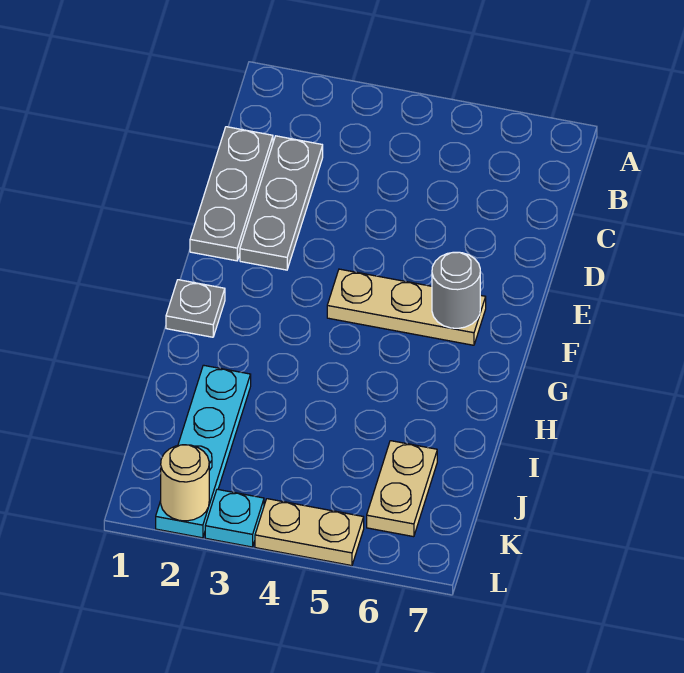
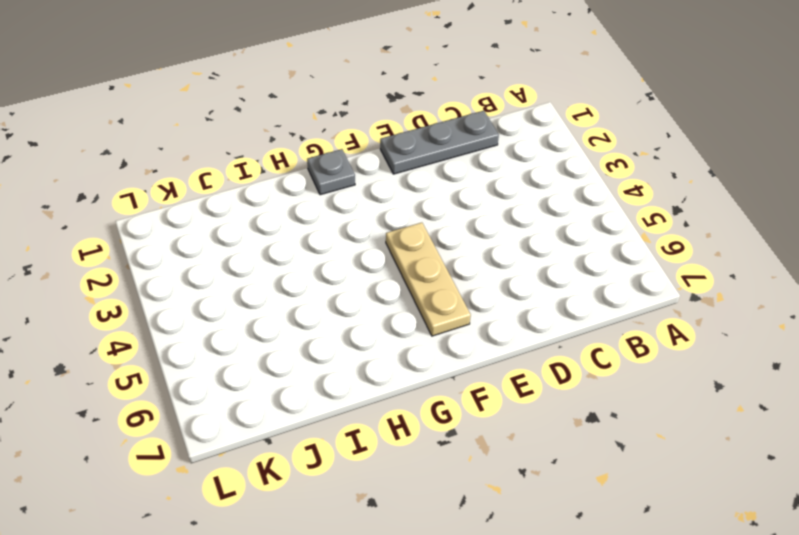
none -> grey 1x3 plate [240,136,323,270]
none -> cyan 1x4 plate [156,365,251,538]

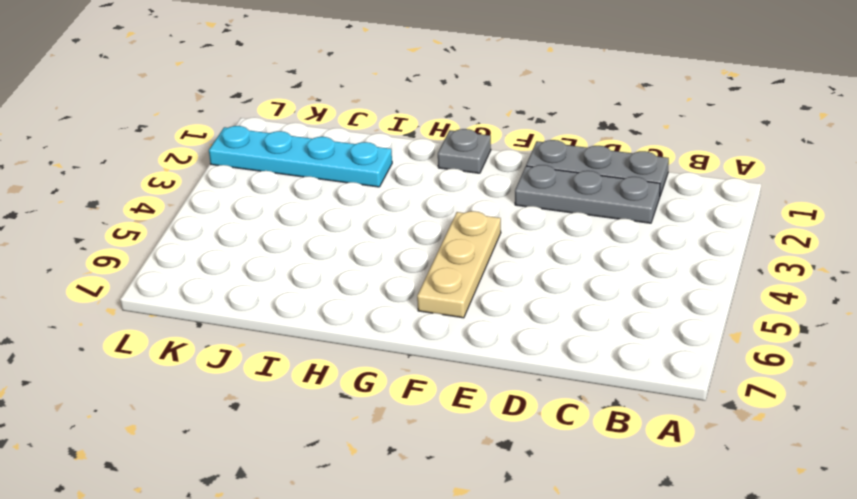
none -> tan 1x2 plate [367,441,437,537]
none -> cyan 1x1 plate [205,489,264,547]

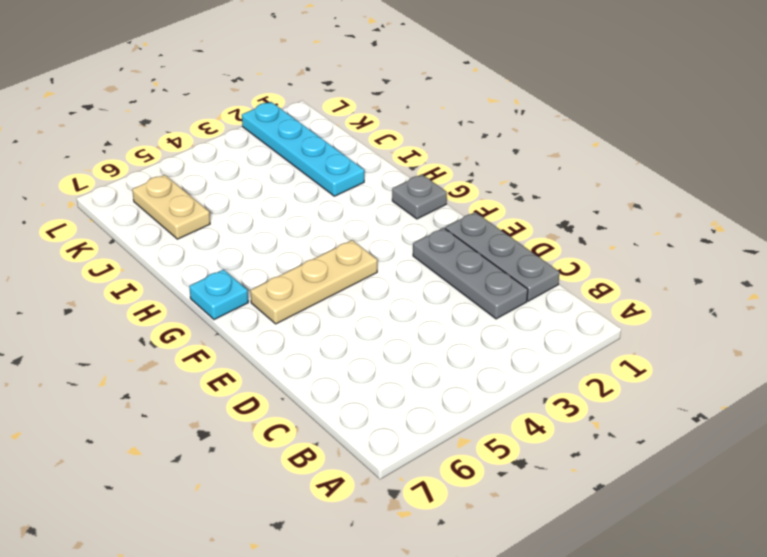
cyan 1x1 plate [189,269,248,320] -> cyan 1x1 plate moved to [205,489,264,547]
none -> tan 1x2 plate [255,499,364,566]
none -> grey 1x1 round brick [432,252,480,328]

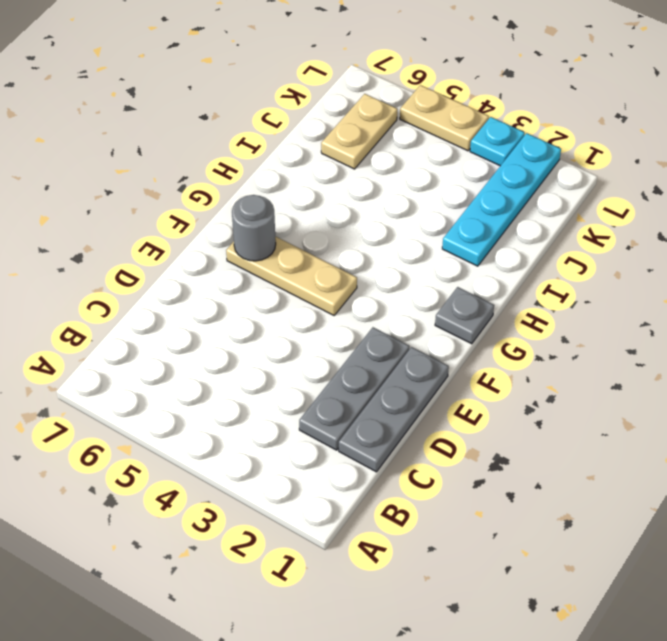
none -> tan 1x1 round brick [161,445,209,521]

